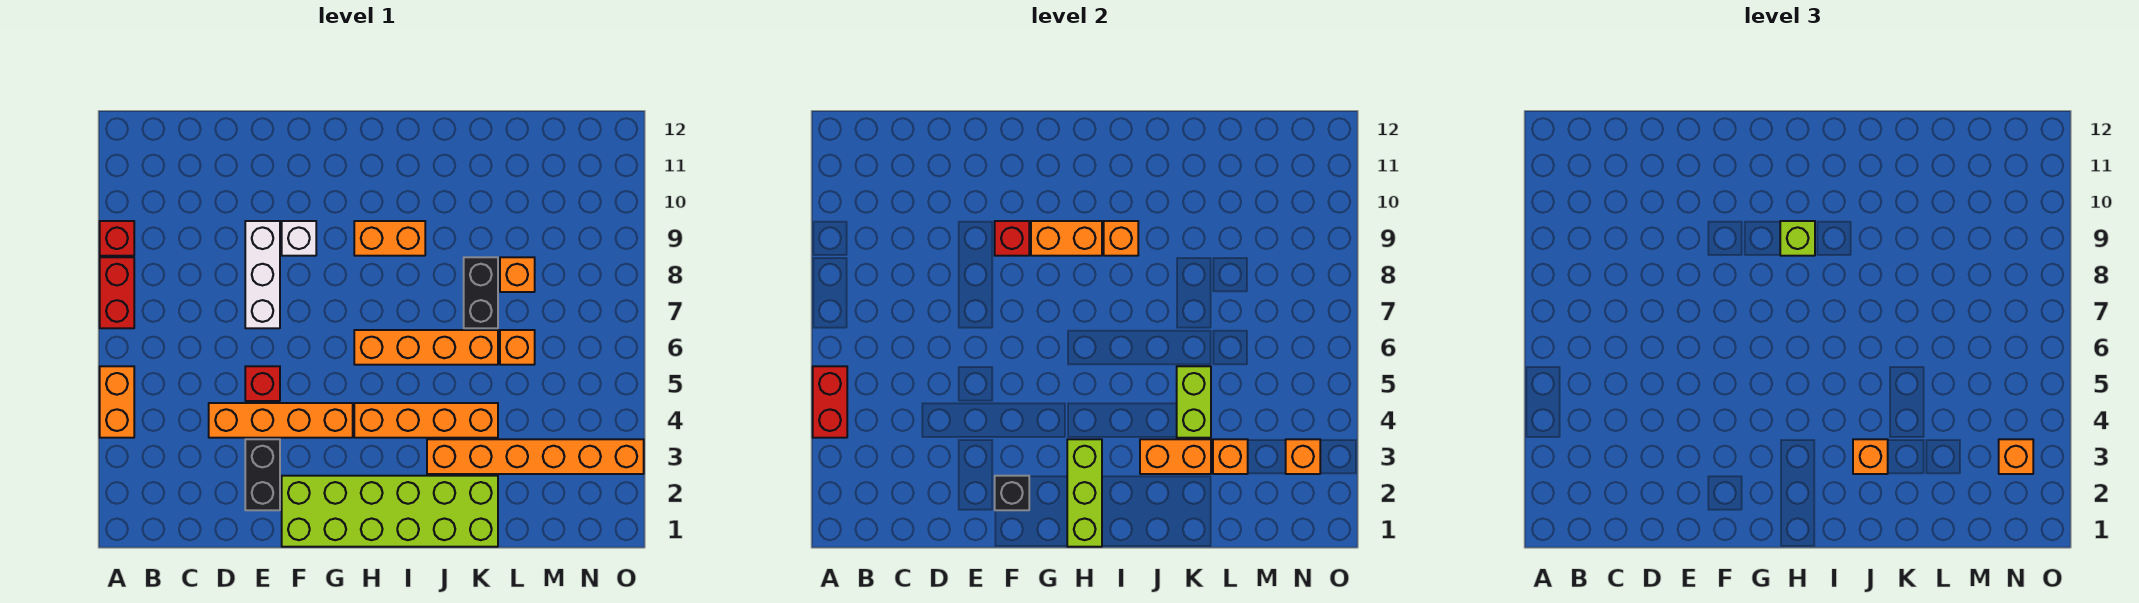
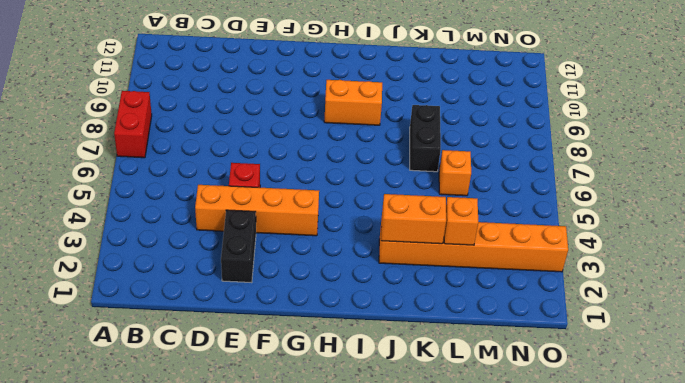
none -> orange 1x2 brick [100,366,134,438]
none -> red 1x1 brick [100,221,134,256]
none -> white 1x3 brick [245,221,280,328]

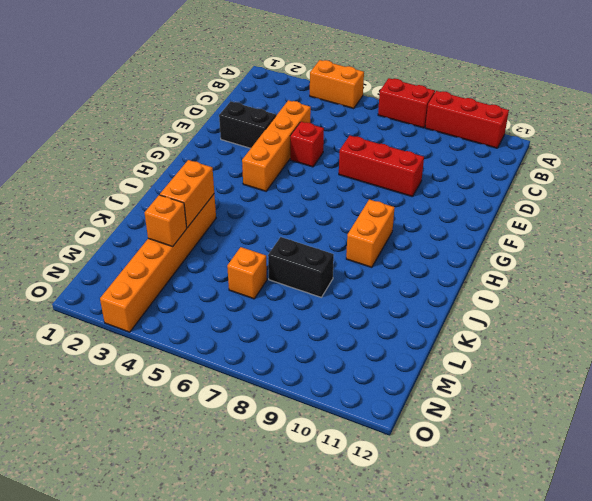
red 1x3 brick [425,91,509,148] -> red 1x1 brick [100,221,134,256]
red 1x3 brick [339,136,424,197] -> white 1x3 brick [245,221,280,328]
none -> lime 2x6 brick [282,476,498,547]
none -> white 1x1 brick [282,221,316,256]
none -> orange 1x4 brick [354,403,498,438]

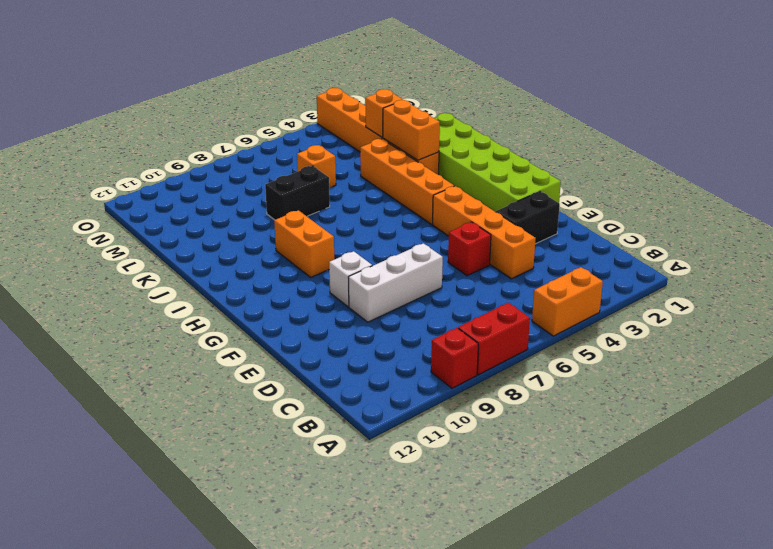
none -> orange 1x4 brick [354,330,498,365]
none -> orange 1x1 brick [500,257,535,292]
none -> red 1x2 brick [813,366,847,438]

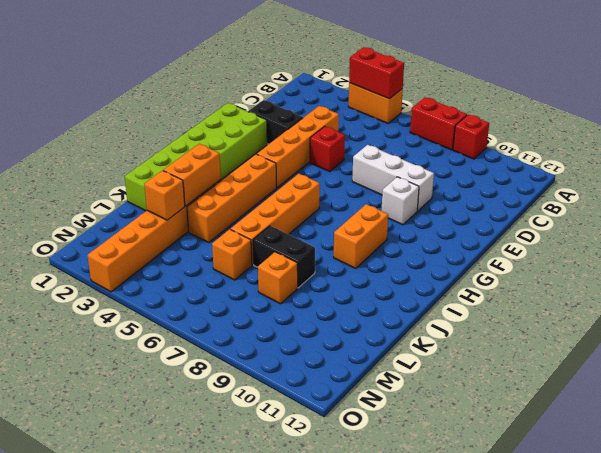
none -> black 1x1 brick [995,476,1029,510]
none -> red 1x1 brick [995,221,1029,256]
none -> orange 1x2 brick [1031,221,1102,256]

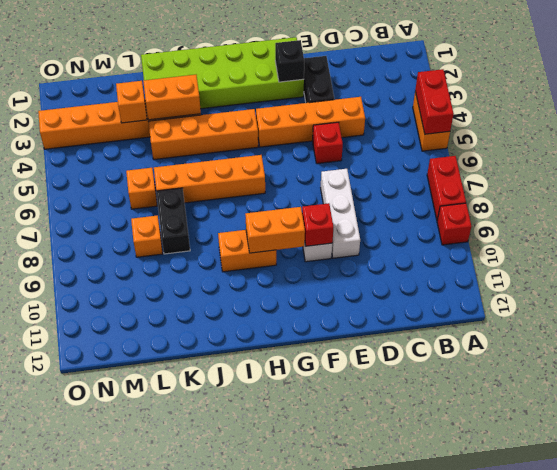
none -> lime 1x3 brick [1067,439,1102,547]
none -> orange 1x1 brick [1104,221,1138,256]
none -> lime 1x2 brick [1177,366,1211,438]

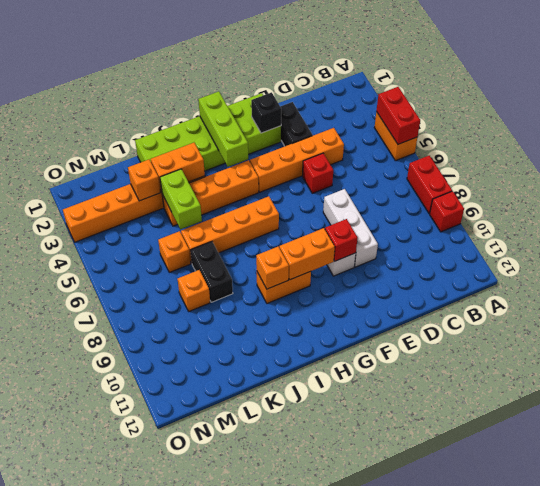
none -> orange 1x1 brick [1286,439,1320,474]
none -> lime 1x1 brick [1780,221,1815,256]
none -> orange 1x1 brick [1853,439,1888,474]

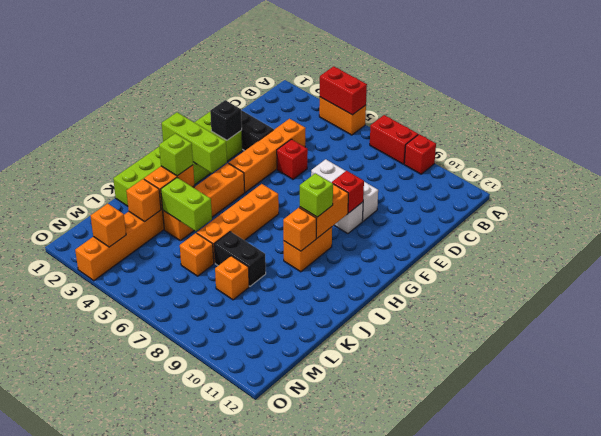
lime 1x1 brick [159,133,193,176] -> orange 1x1 brick [1853,439,1888,474]
none -> orange 1x1 brick [1999,439,2033,474]

